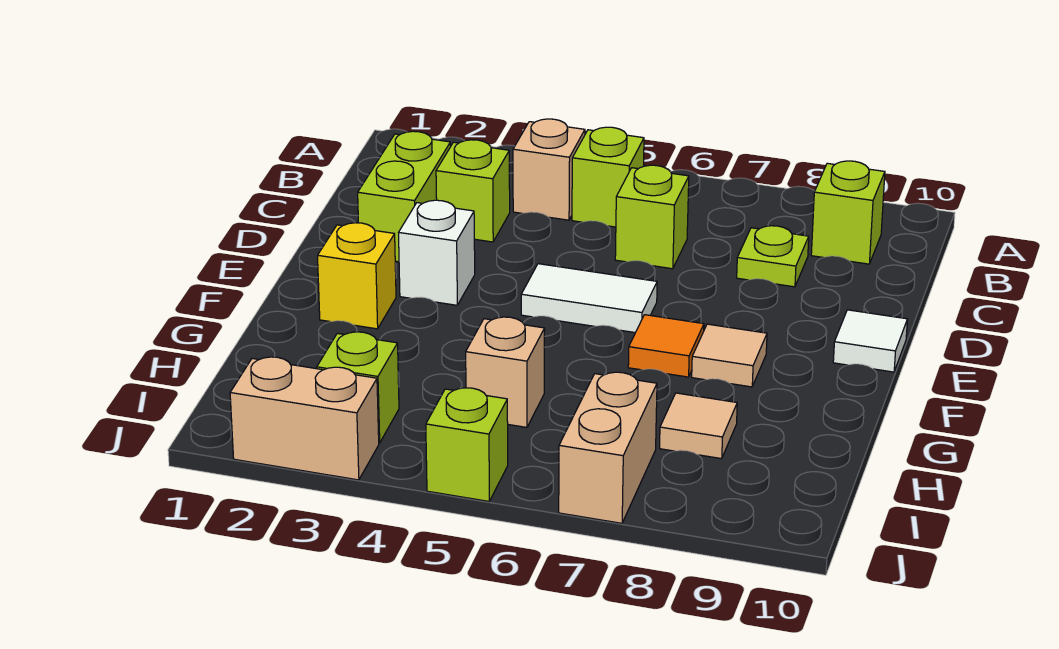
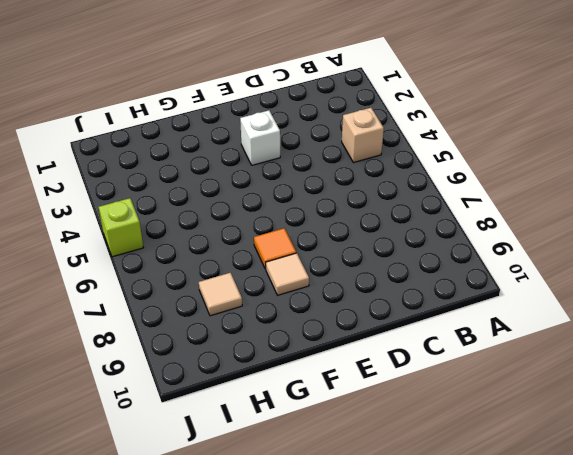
none -> lime 1x1 brick [572,127,644,227]
none -> lime 1x1 brick [811,161,885,264]
none -> lime 1x2 brick [358,131,451,262]

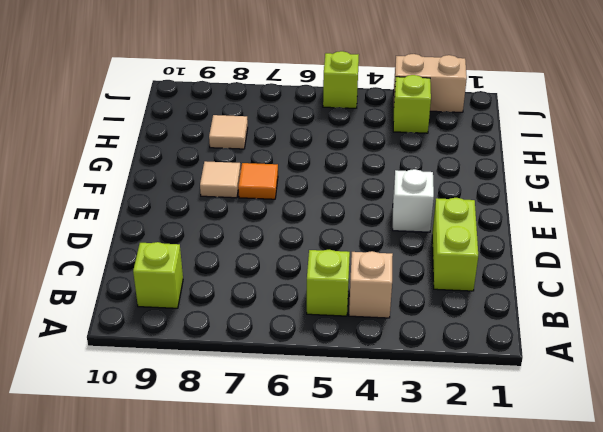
none -> lime 1x1 brick [436,140,510,242]
none -> lime 1x1 brick [615,165,689,269]
none -> lime 1x1 plate [737,226,809,287]

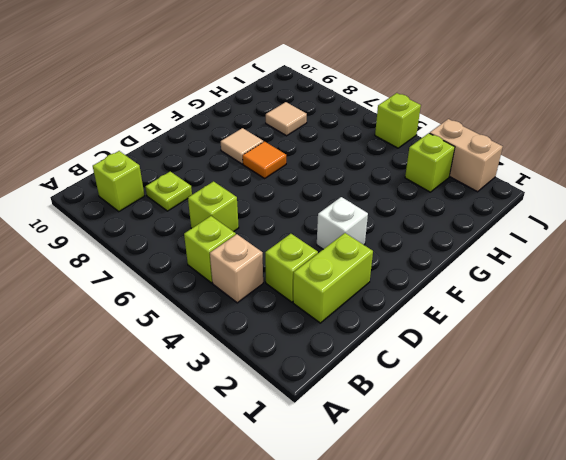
none -> white 1x2 tile [521,264,657,333]
none -> white 1x1 tile [833,310,907,372]
none -> yellow 1x1 brick [318,223,396,329]

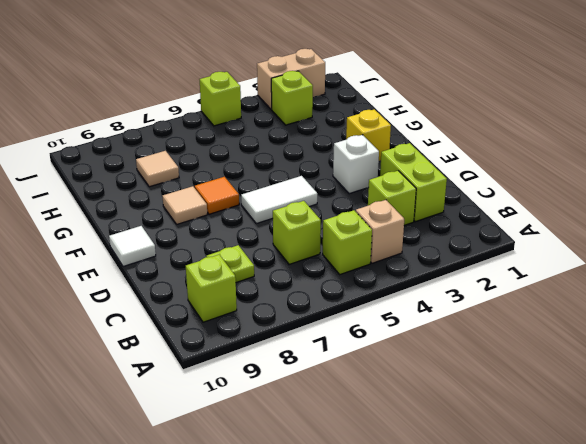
none -> tan 1x1 brick [466,317,545,427]
none -> tan 1x2 brick [559,372,657,523]

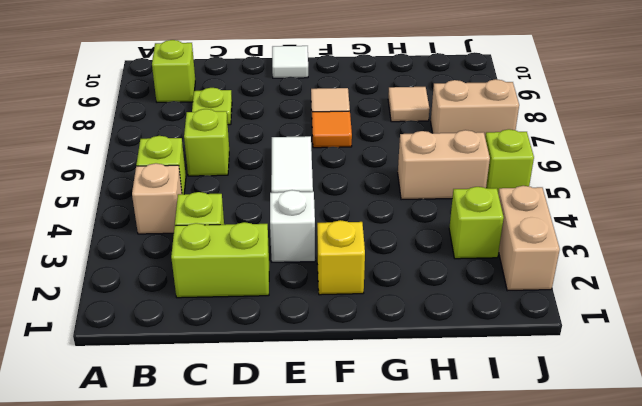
tan 1x2 brick [398,130,490,200] -> tan 1x1 brick [466,317,545,427]

